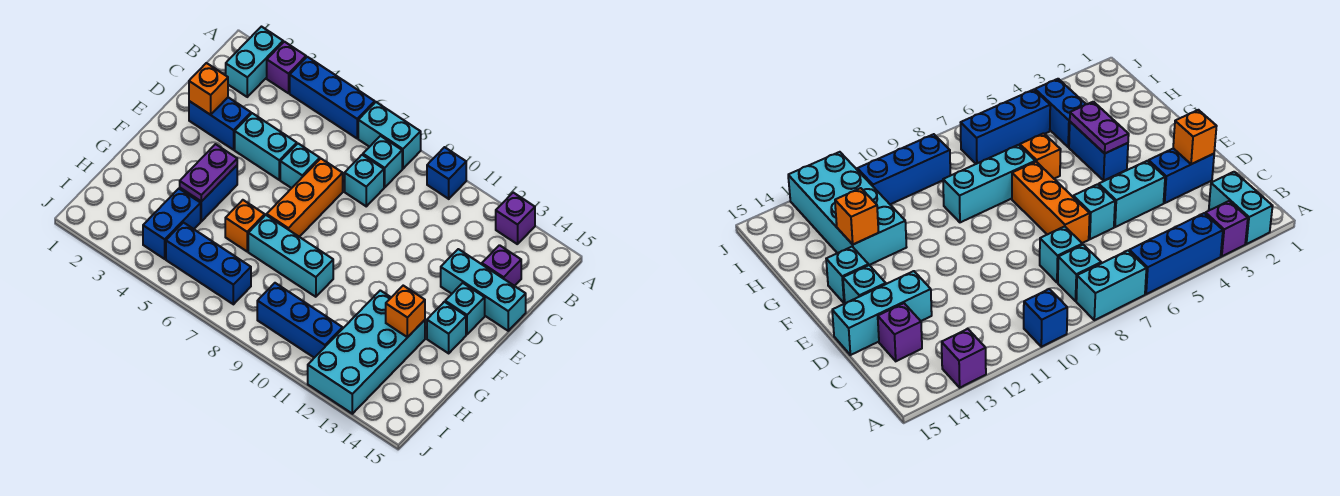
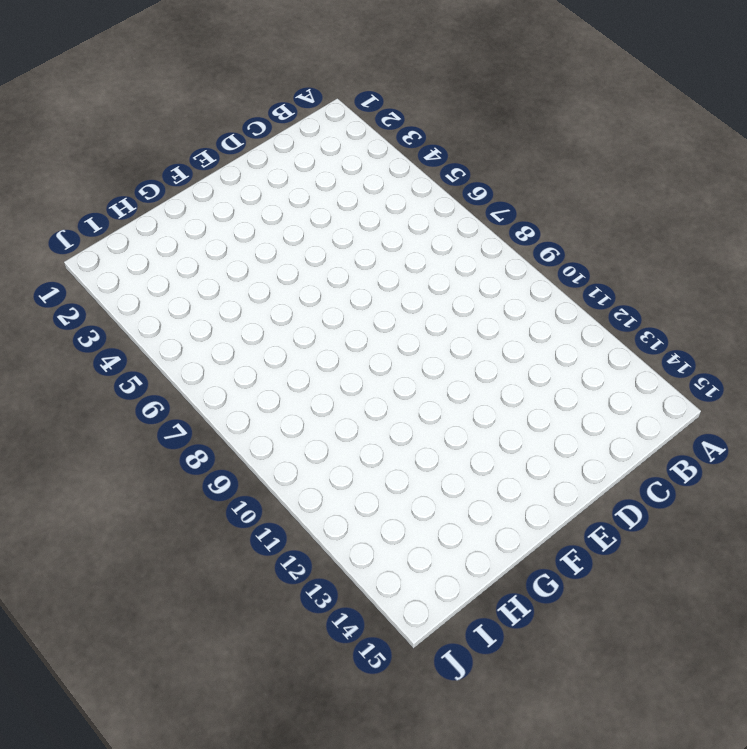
none -> cyan 1x2 brick [226,27,283,97]
none -> purple 1x1 brick [267,42,306,93]
none -> blue 1x3 brick [290,57,375,138]

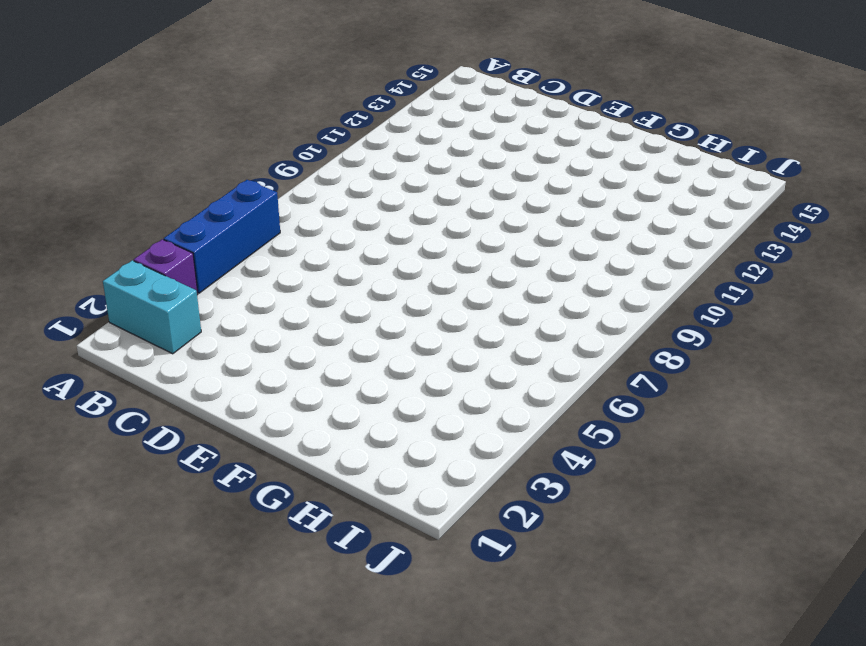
none -> cyan 1x2 brick [358,102,421,169]
none -> blue 1x1 brick [427,147,466,199]
none -> purple 1x1 brick [496,193,535,244]

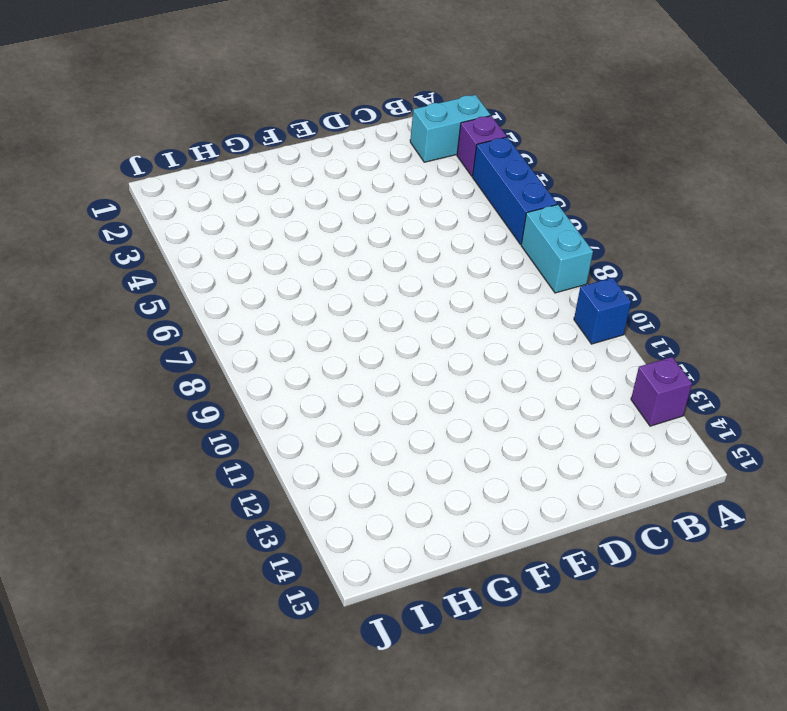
none -> cyan 1x1 brick [363,136,402,187]
none -> cyan 1x1 brick [345,155,384,206]
none -> purple 1x1 brick [482,245,521,286]

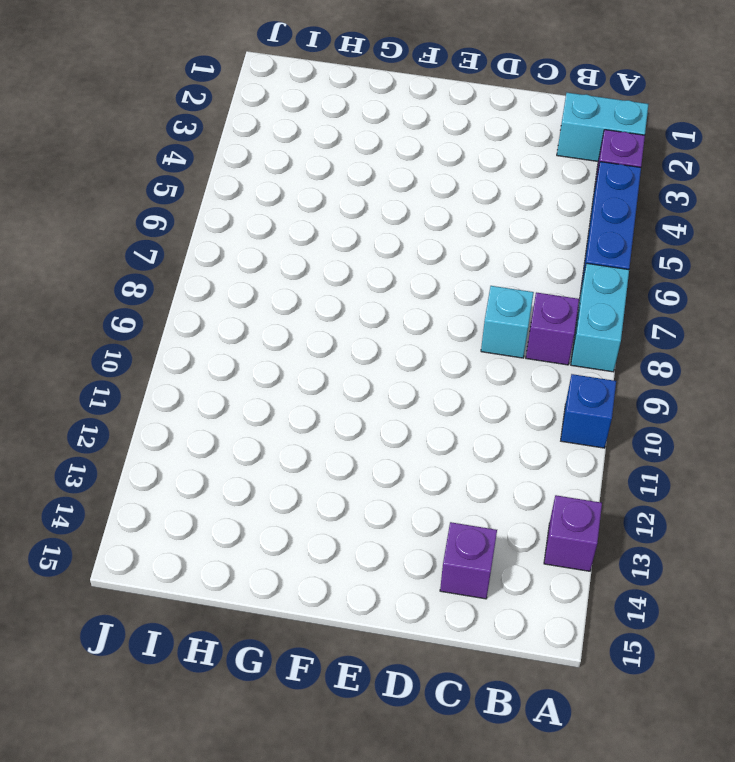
purple 1x1 brick [526,292,579,365] -> cyan 1x1 brick [363,136,402,187]
none -> blue 1x2 brick [189,97,251,150]
none -> cyan 1x2 brick [235,113,297,180]
none -> cyan 1x1 brick [280,144,320,188]

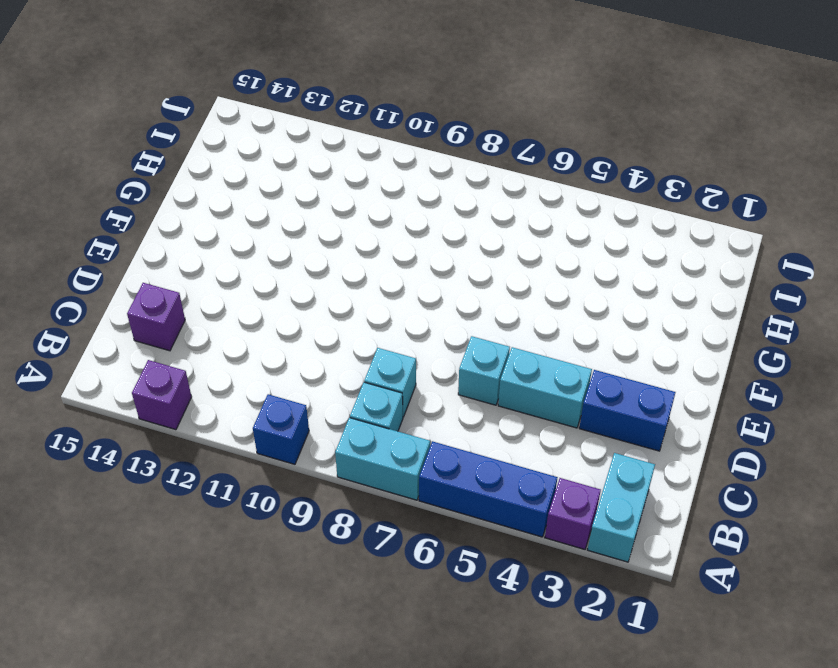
none -> orange 1x3 brick [267,159,343,237]
none -> cyan 1x3 brick [441,249,526,331]
none -> cyan 1x1 brick [445,283,485,335]

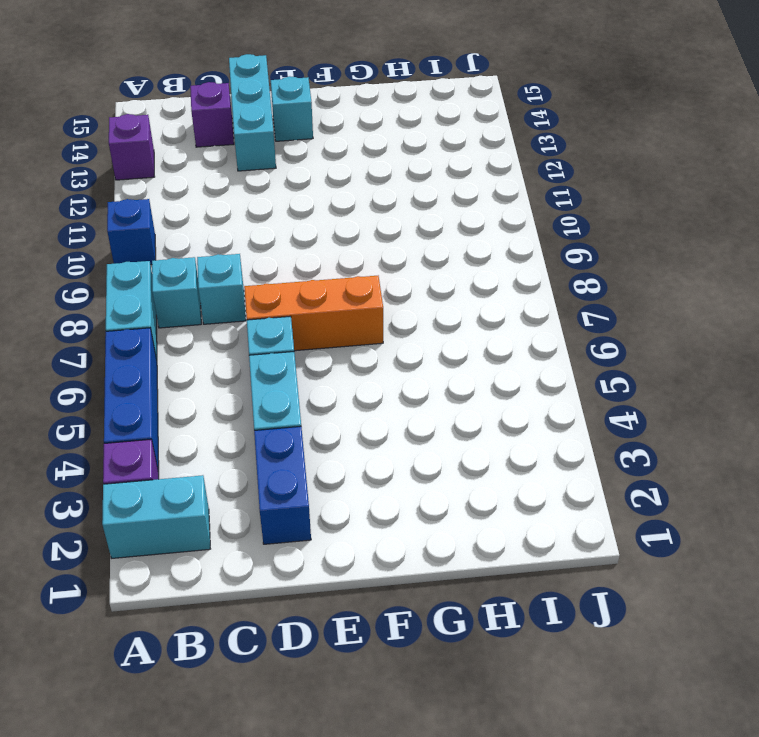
none -> blue 1x2 brick [180,166,237,221]
none -> cyan 1x1 brick [427,302,466,353]
none -> orange 1x1 brick [225,200,265,251]

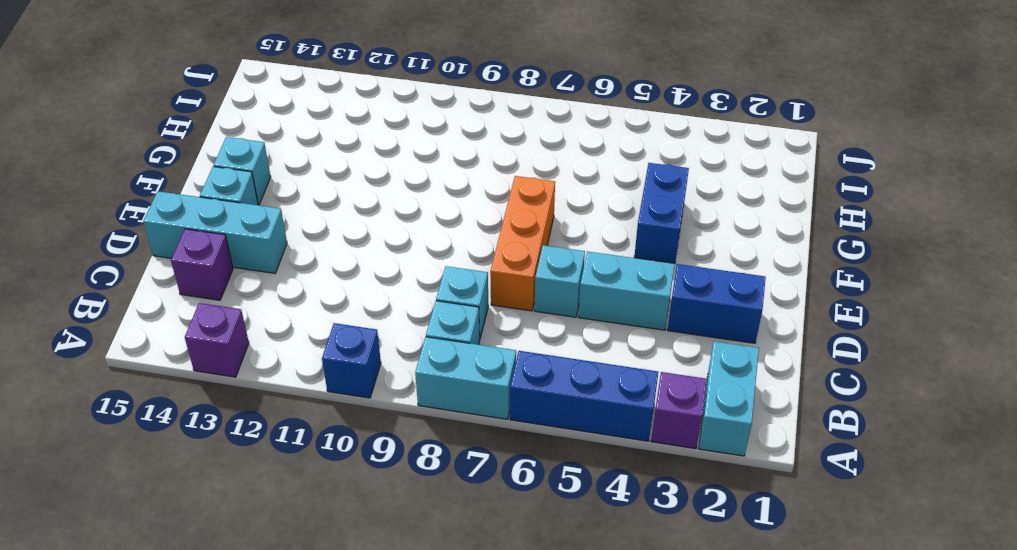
none -> orange 1x1 brick [225,200,265,251]
none -> cyan 1x3 brick [248,215,333,297]
none -> cyan 2x4 brick [308,290,425,414]

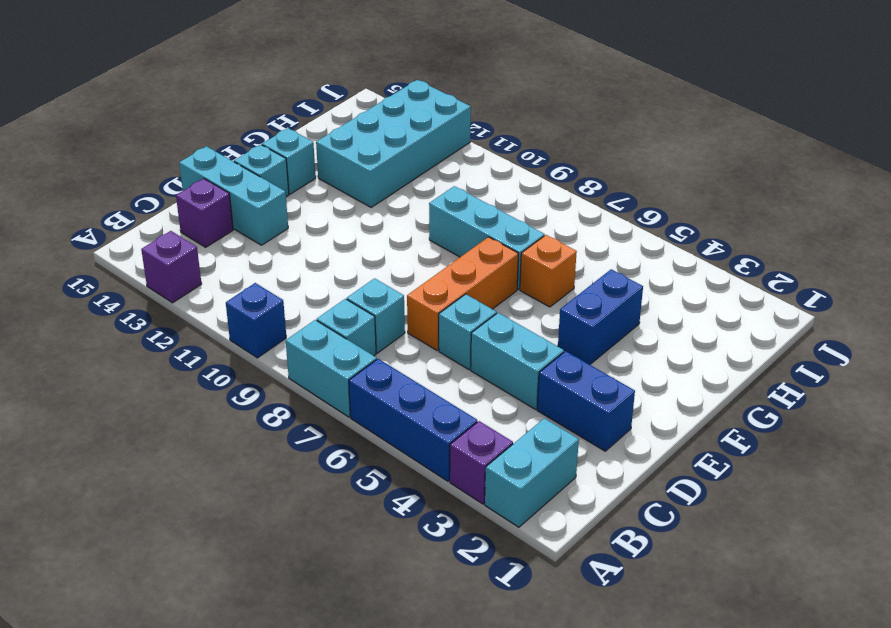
none -> blue 1x2 brick [143,189,201,259]
none -> blue 1x3 brick [166,222,251,304]
none -> blue 1x3 brick [257,283,342,358]

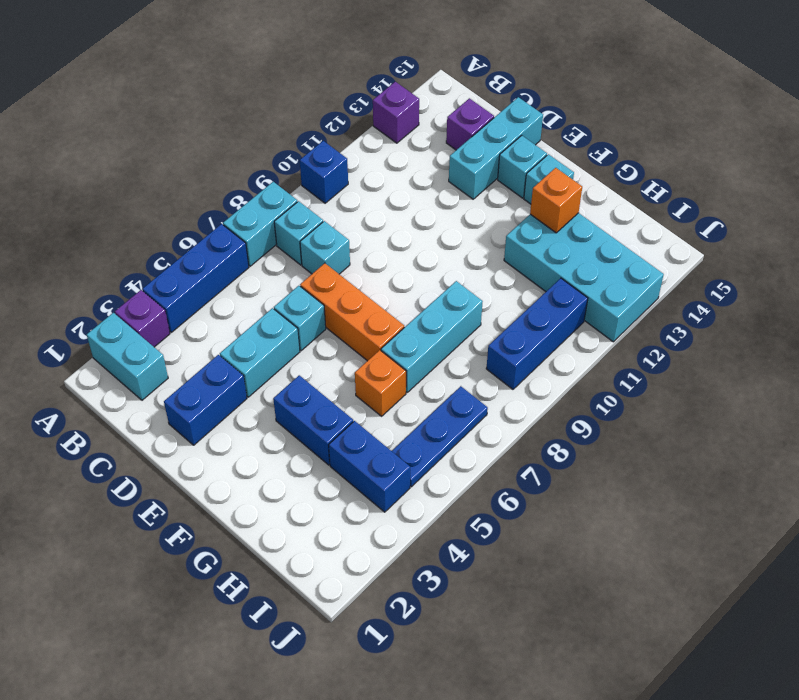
blue 1x3 plate [392,386,488,487] -> blue 1x3 brick [166,222,251,304]
none -> orange 1x1 brick [189,63,228,115]
none -> purple 1x2 plate [180,144,237,202]

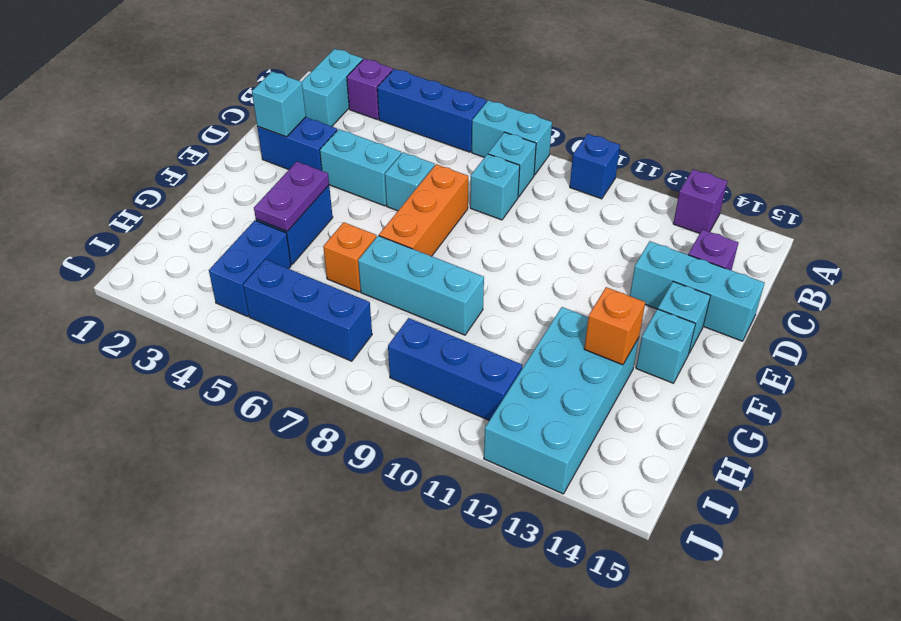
cyan 1x1 brick [252,72,306,137] -> orange 1x1 brick [189,63,228,115]

